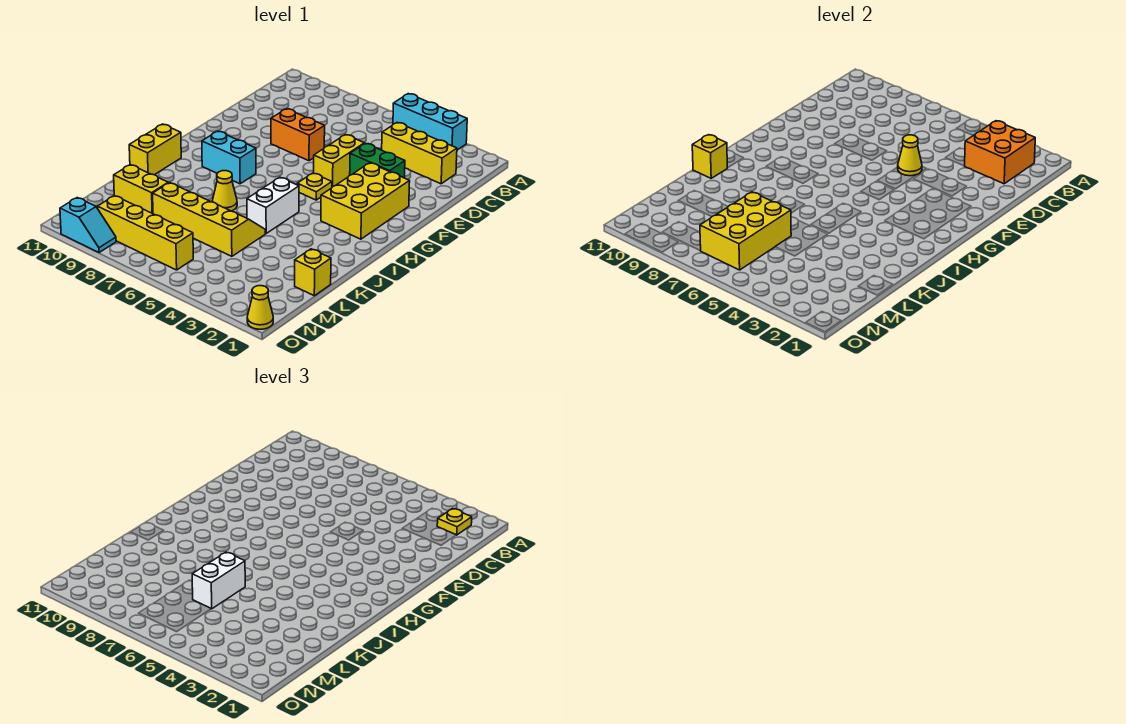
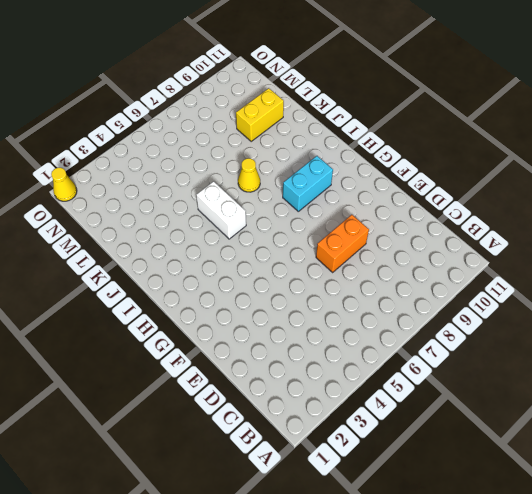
none -> cyan 1x3 brick [393,94,467,150]
none -> yellow 1x3 brick [382,123,457,184]
none -> green 1x2 brick [350,143,405,178]

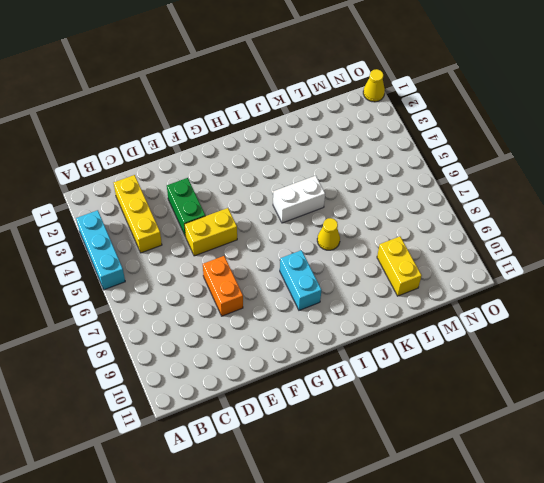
none -> yellow 2x3 brick [321,163,410,239]
none -> yellow 1x1 plate [297,173,332,200]
none -> yellow 1x2 brick [129,124,181,175]

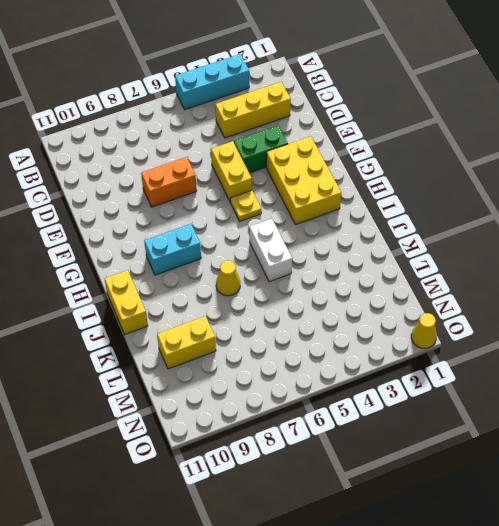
none -> yellow 2x4 slope [153,183,265,256]
none -> yellow 1x1 brick [295,249,331,296]
none -> yellow 1x4 brick [98,196,193,270]

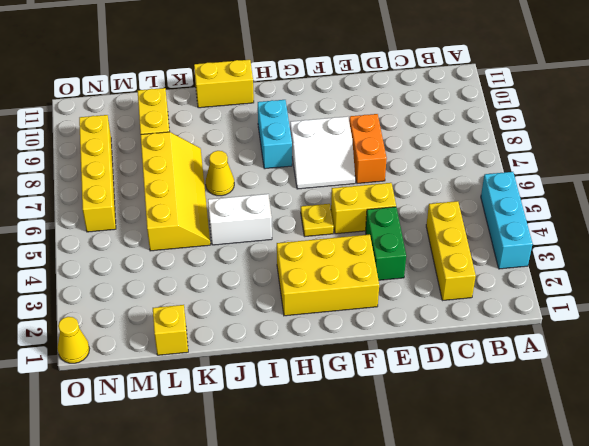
white 2x2 slope [290,116,355,189] -> none
none -> cyan 1x2 slope [60,198,116,253]
none -> orange 2x2 brick [965,121,1035,184]
none -> yellow 1x1 cone [898,135,922,176]

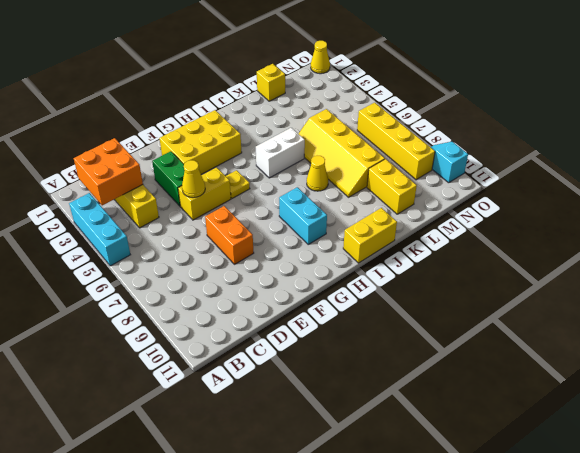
none -> yellow 1x1 brick [692,135,727,178]
none -> yellow 2x3 brick [700,192,791,270]
none -> yellow 1x1 plate [437,509,472,535]

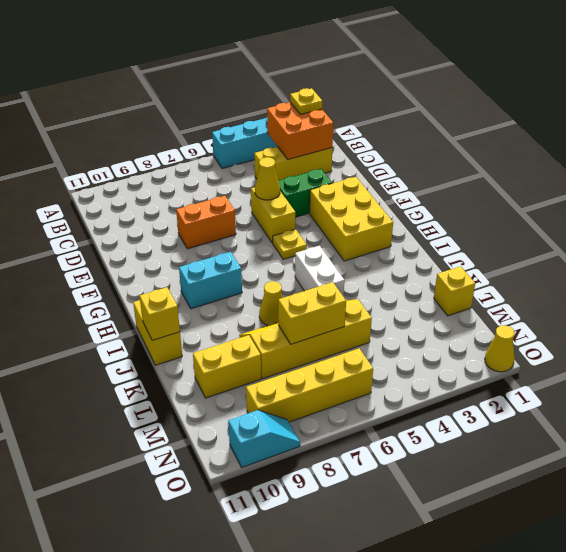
yellow 1x2 brick [278,282,346,344] -> yellow 2x3 brick [700,192,791,270]
none -> white 1x2 brick [192,552,245,609]

